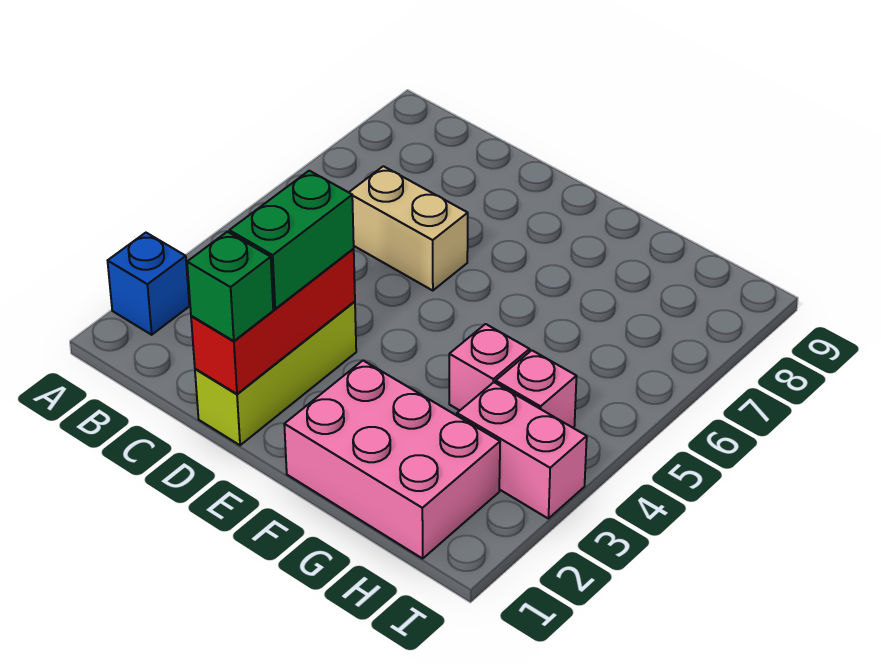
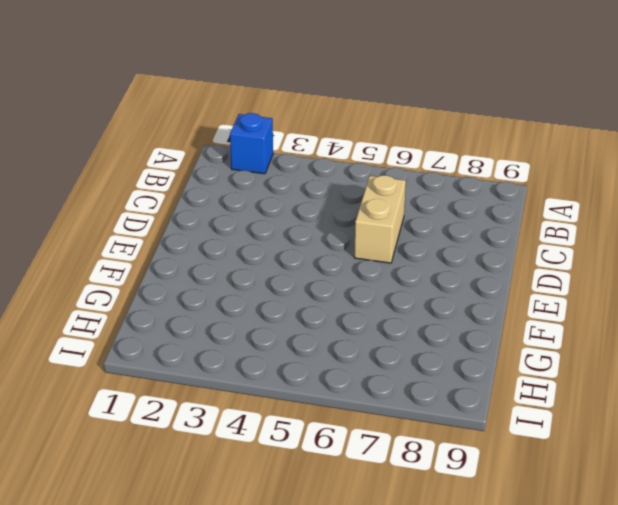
none -> lime 1x3 brick [195,302,356,445]
none -> pink 2x3 brick [284,361,500,559]

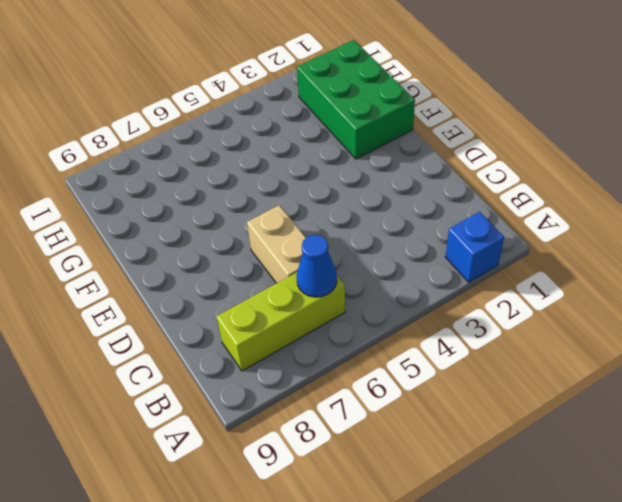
lime 1x3 brick [217,273,345,371] -> lime 1x3 brick moved to [195,302,356,445]
blue 1x1 cone [297,235,337,297] -> none
green 2x3 brick [297,40,415,159] -> pink 2x3 brick [284,361,500,559]
none -> pink 1x1 brick [449,324,530,410]
none -> pink 1x2 brick [457,382,587,519]

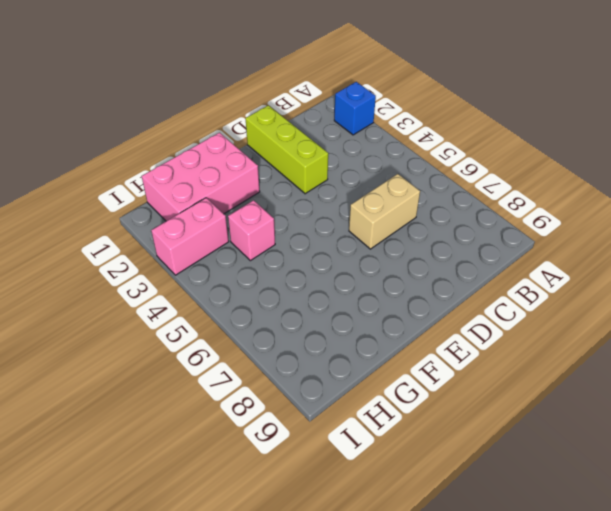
none -> pink 1x1 brick [496,350,577,428]
none -> red 1x3 brick [191,249,355,394]

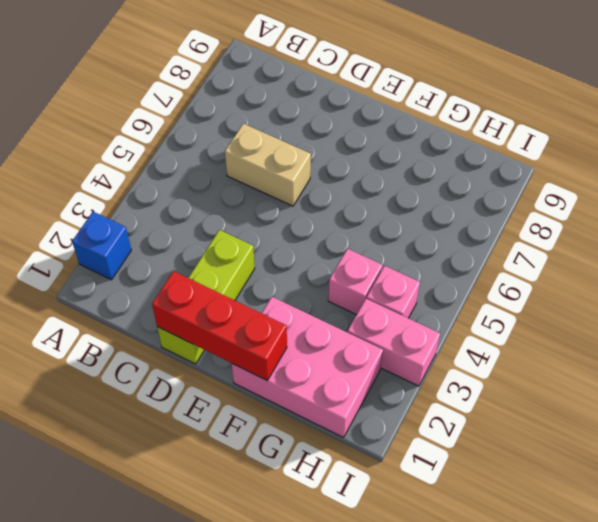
red 1x3 brick [152,271,287,381] -> red 1x3 brick turned to [191,249,355,394]
none -> green 1x1 brick [187,232,273,341]
none -> green 1x2 brick [229,171,354,309]

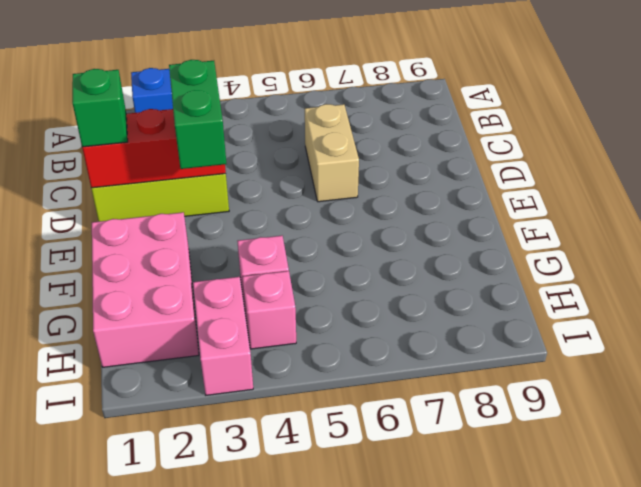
green 1x2 brick [169,60,227,169] -> green 1x2 brick turned to [229,171,354,309]

